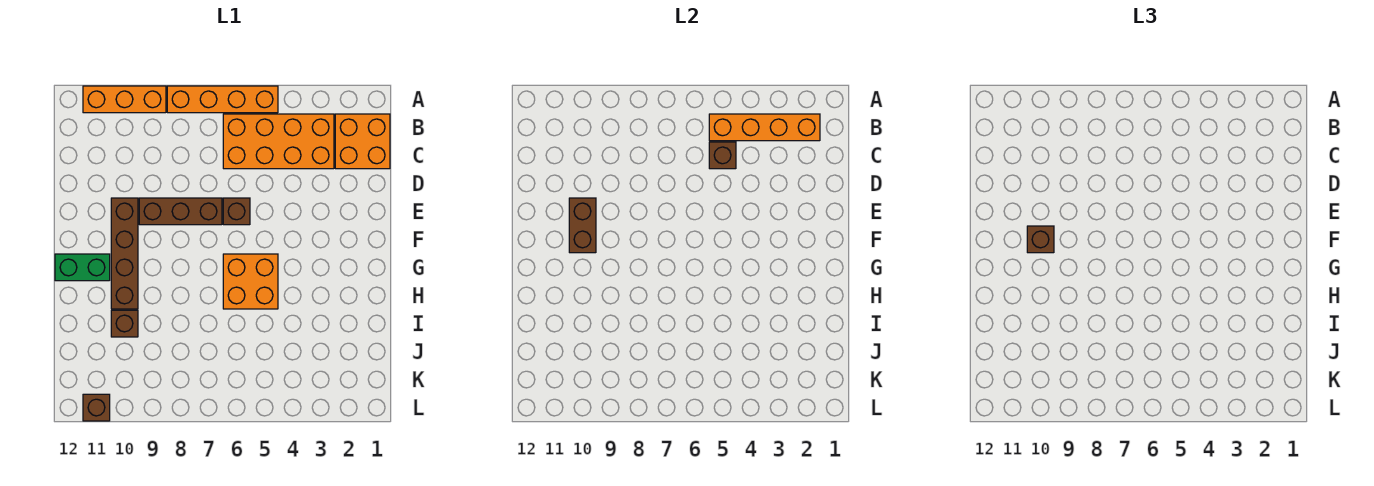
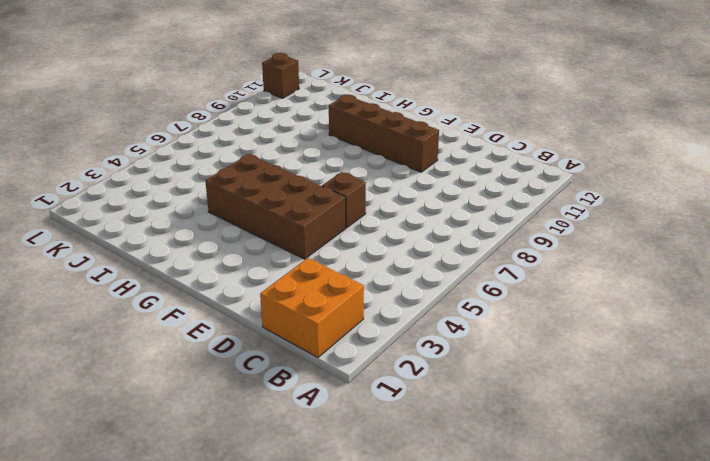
brown 2x4 brick [205,154,346,259] -> orange 2x2 brick [223,254,278,309]
none -> orange 1x4 brick [167,86,278,113]
none -> orange 1x3 brick [83,86,166,113]
none -> orange 2x4 brick [223,114,334,169]

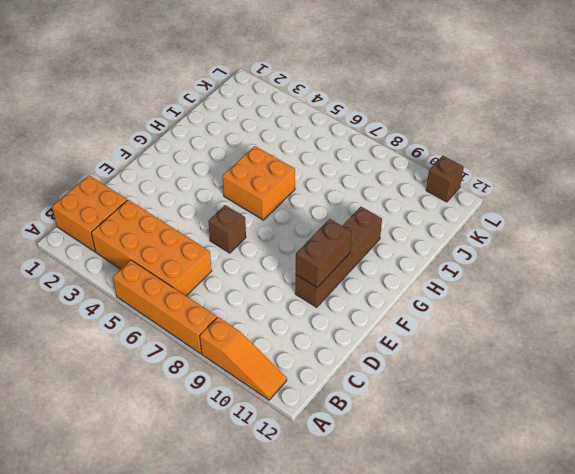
orange 1x3 slope [200,317,287,400] -> orange 1x3 brick [83,86,166,113]
none -> brown 1x3 brick [139,198,222,225]
none -> green 1x2 brick [55,254,110,281]
none -> brown 1x1 brick [111,310,138,337]

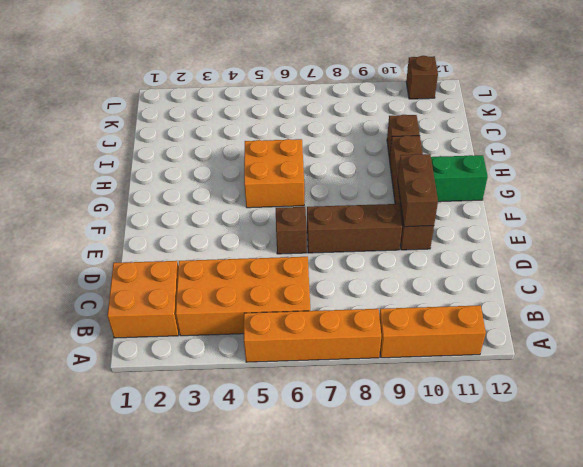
none -> orange 1x4 brick [709,114,820,141]
none -> brown 1x1 brick [709,142,736,169]
none -> brown 1x1 brick [1027,226,1054,253]

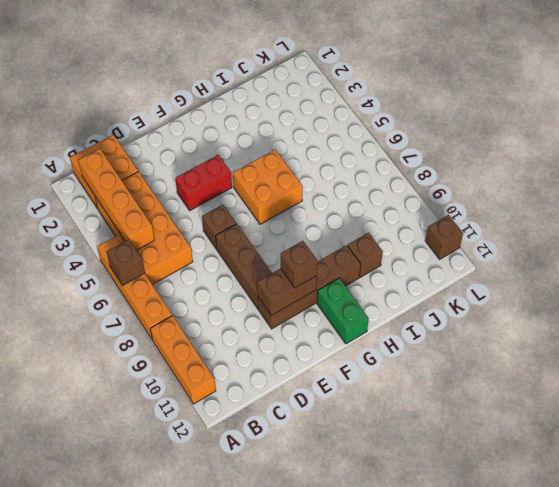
brown 1x1 brick [107,240,145,285] -> brown 1x1 brick moved to [709,142,736,169]
red 1x2 brick [175,155,232,210] -> none

